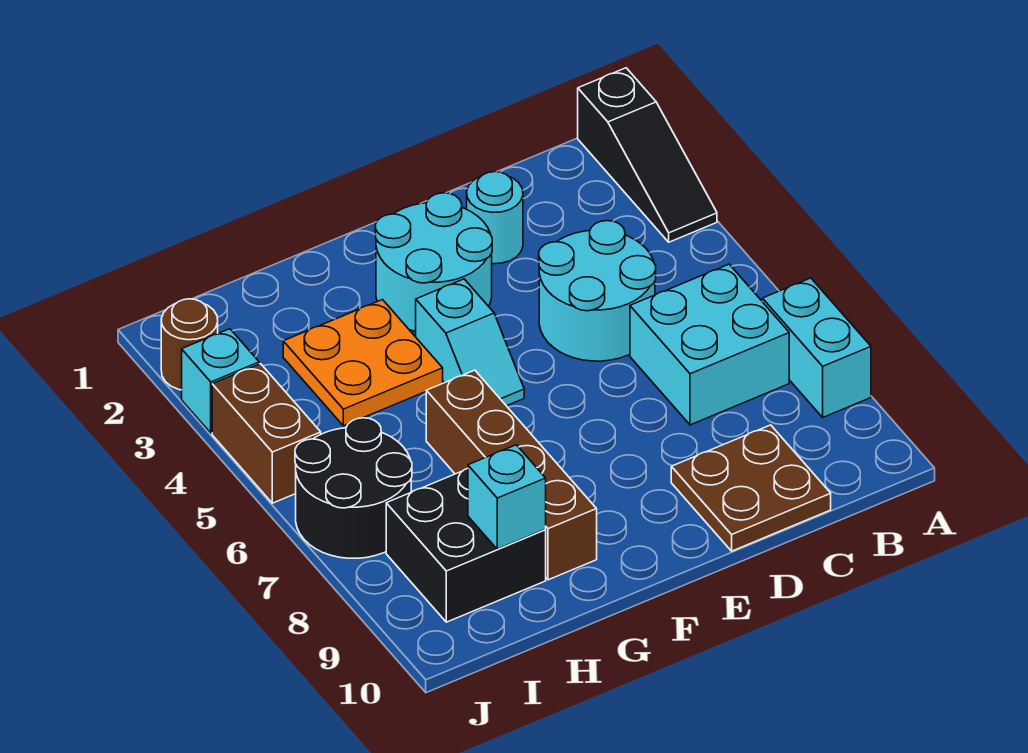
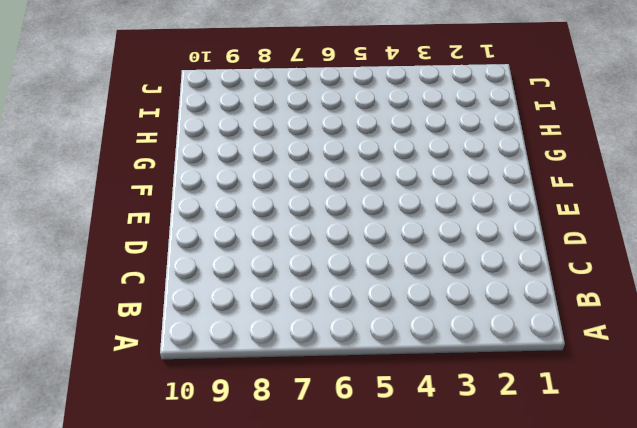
none -> black 1x3 slope [578,68,717,242]
none -> cyan 1x2 brick [762,278,871,417]
none -> cyan 2x2 brick [630,264,789,425]

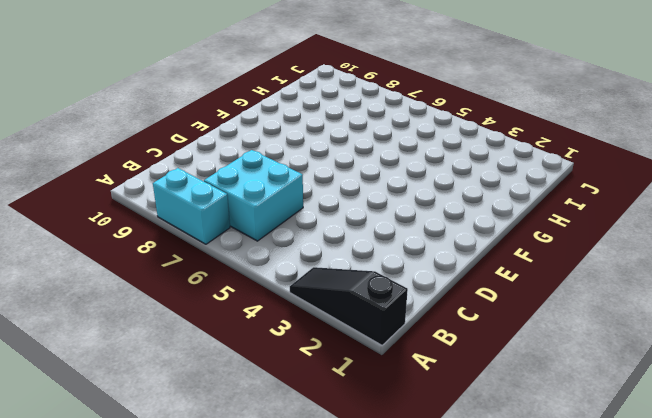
none -> cyan 2x2 round brick [539,221,656,361]
none -> brown 2x2 plate [671,425,831,551]
none -> cyan 1x1 round brick [467,172,523,264]

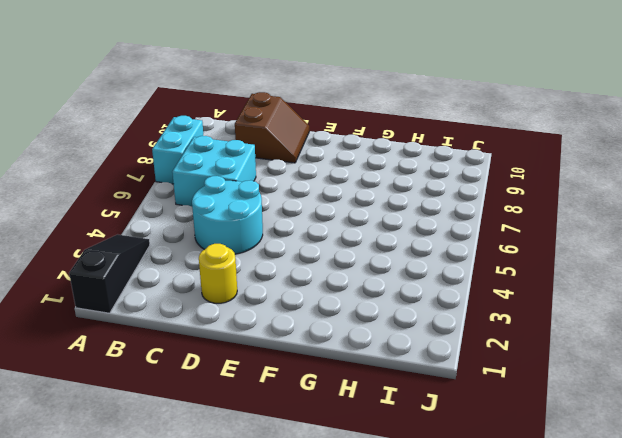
brown 2x2 slope [235,92,309,163] -> brown 2x2 plate [671,425,831,551]
yellow 1x1 round brick [199,244,237,303] -> cyan 1x1 round brick [467,172,523,264]
none -> cyan 2x2 round brick [375,193,492,331]
none -> cyan 1x2 slope [416,279,524,406]
none -> orange 2x2 plate [283,300,443,426]

